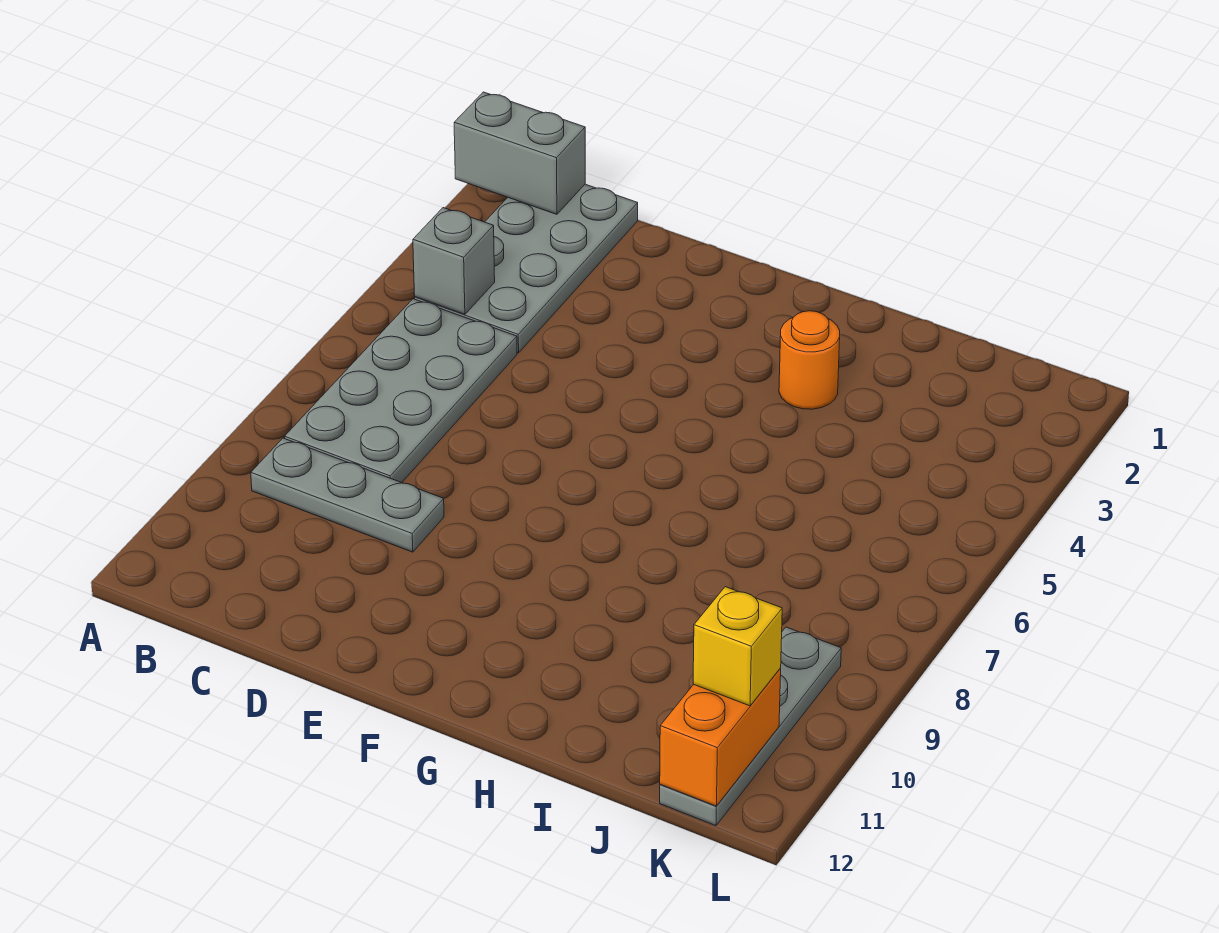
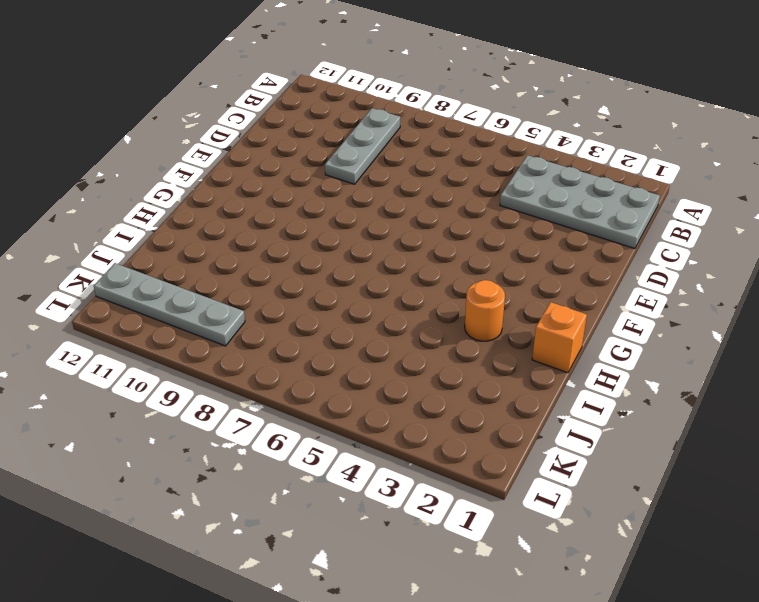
orange 1x1 brick [532,302,587,373] -> none
none -> grey 2x4 plate [285,299,517,483]
none -> grey 1x2 brick [454,92,585,214]

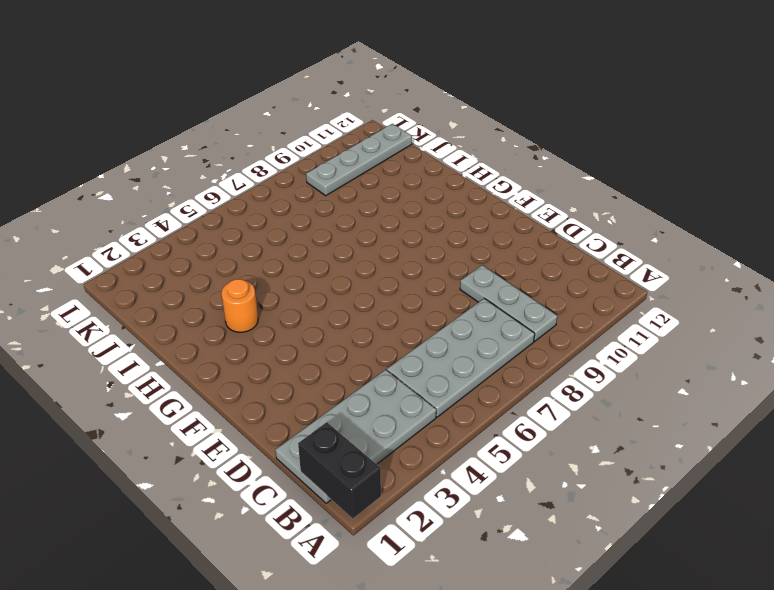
black 1x2 brick [298,422,381,519] -> grey 1x2 brick [454,92,585,214]
none -> grey 1x1 brick [413,208,495,314]
none -> orange 1x2 brick [660,668,781,806]

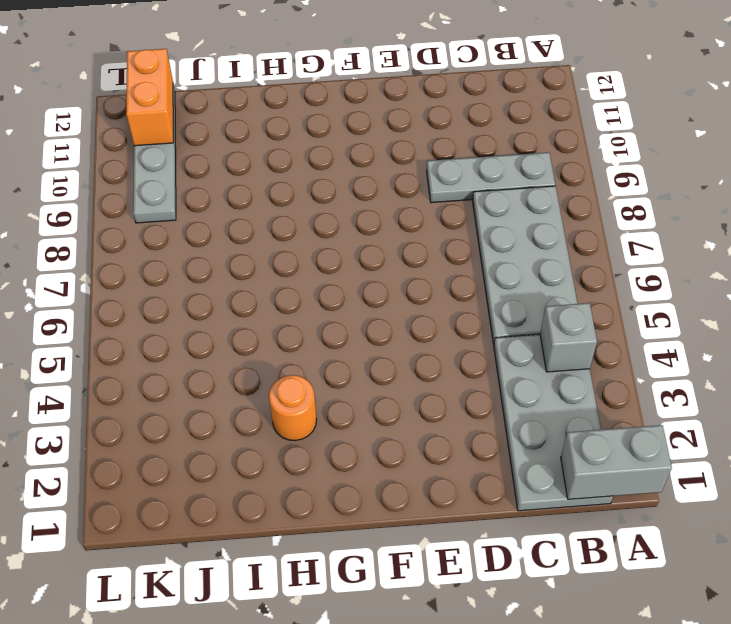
none -> yellow 1x1 brick [693,587,782,706]

